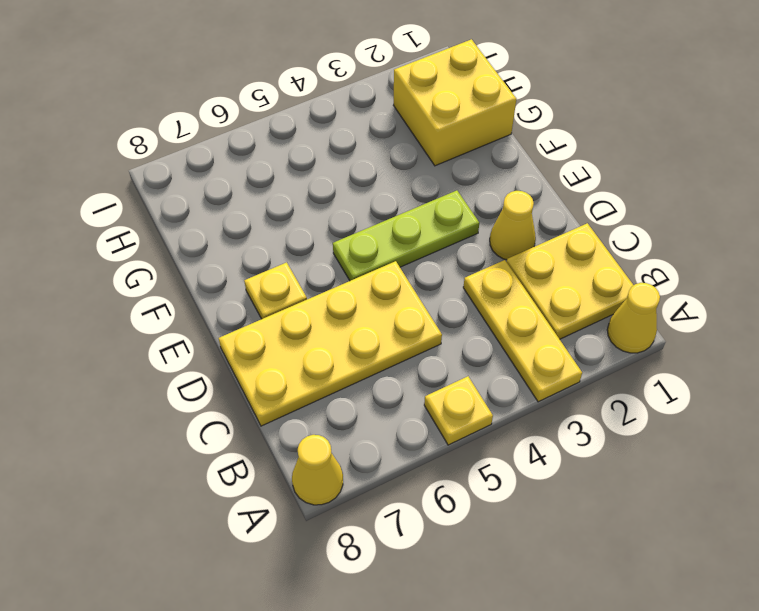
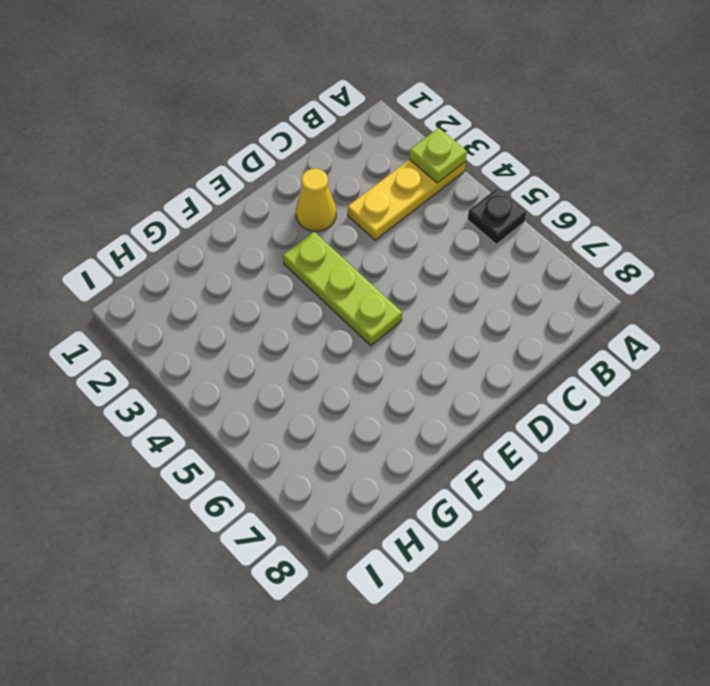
lime 1x1 plate [409,128,467,183] -> none
black 1x1 plate [468,188,526,244] -> yellow 1x1 plate [424,376,493,445]
none -> yellow 1x1 cone [607,283,660,353]
none -> yellow 1x1 cone [292,435,343,505]

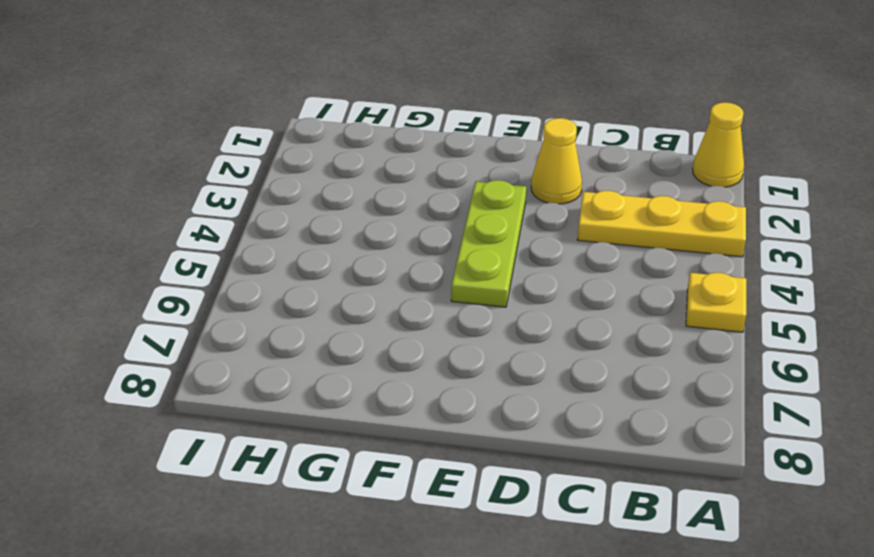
none -> yellow 1x1 cone [292,435,343,505]
none -> yellow 2x2 plate [507,223,633,339]

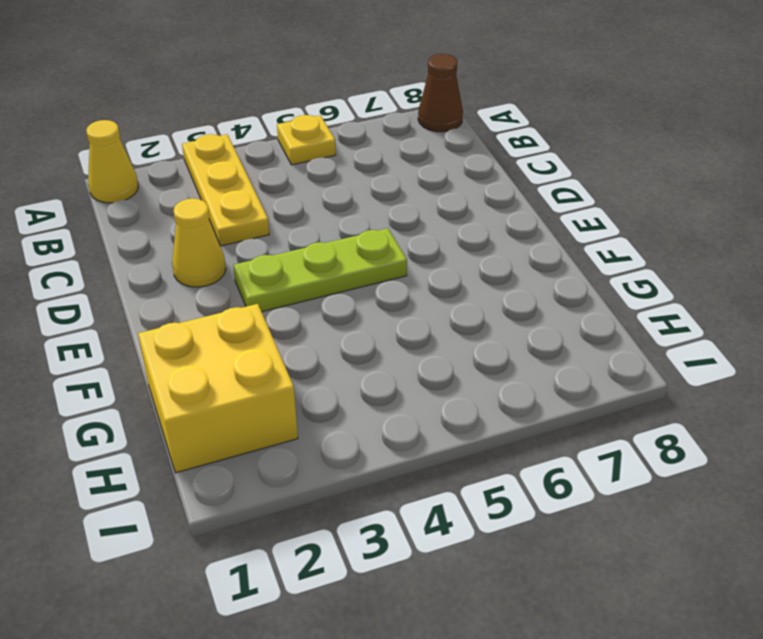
brown 1x1 cone [418,54,463,132] -> yellow 1x1 cone [292,435,343,505]
none -> yellow 2x2 plate [507,223,633,339]
none -> yellow 2x4 plate [219,261,442,426]

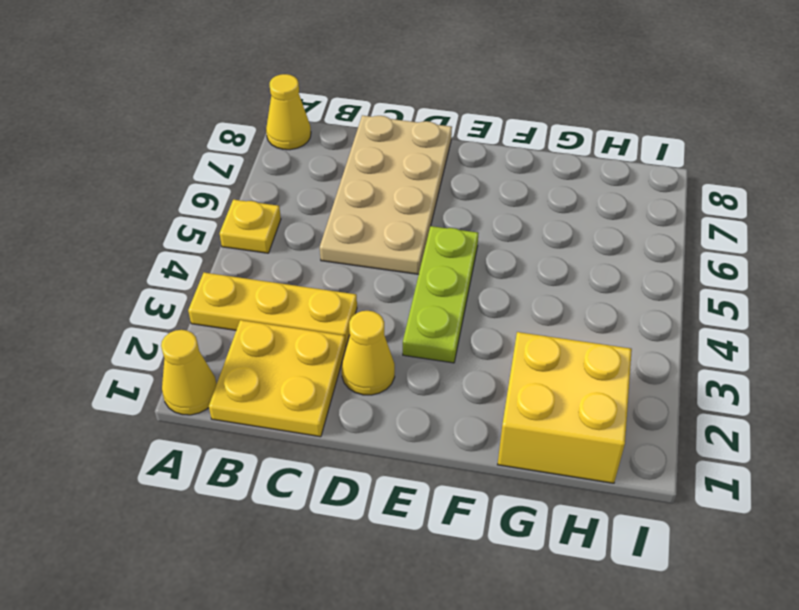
tan 2x4 plate [320,115,452,274] -> yellow 2x4 plate [219,261,442,426]
none -> yellow 1x1 plate [244,262,307,319]

